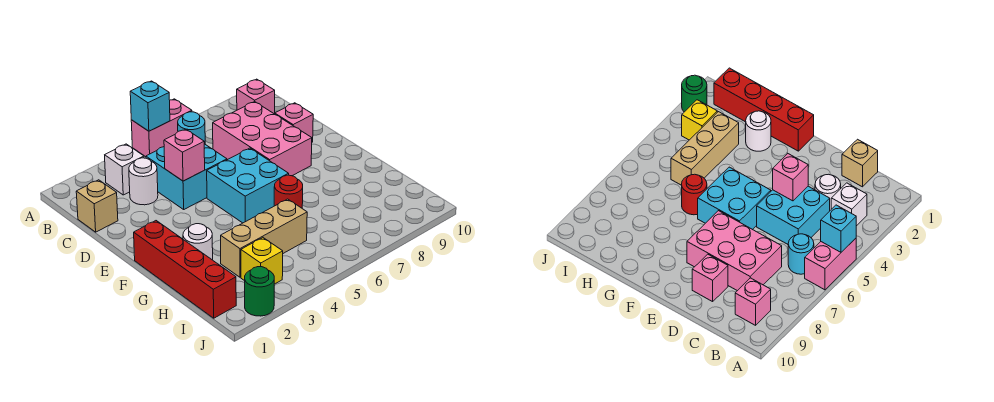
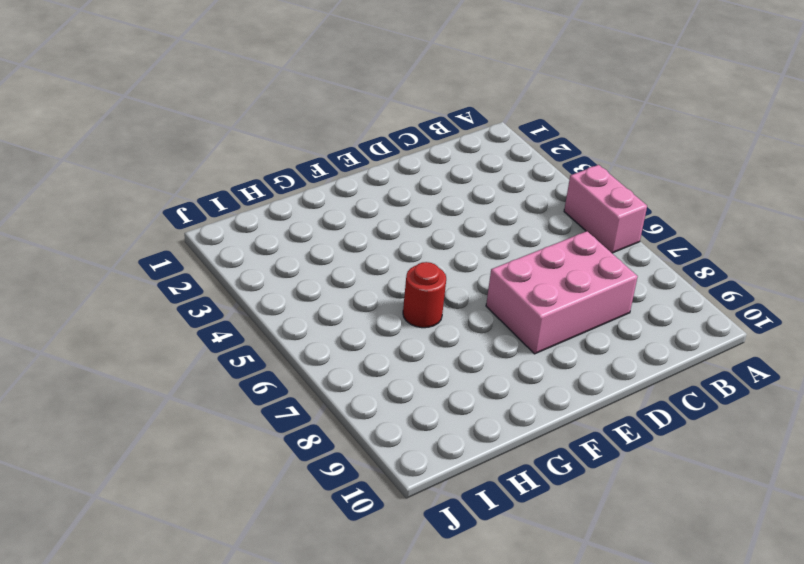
none -> white 1x1 brick [105,144,144,195]
none -> cyan 1x1 round brick [178,112,205,144]
none -> pink 1x1 brick [237,79,275,114]

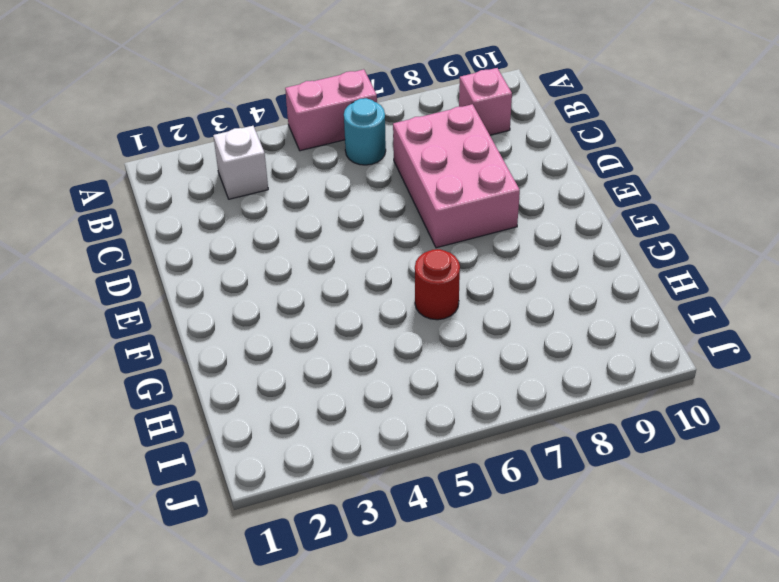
none -> tan 1x1 brick [76,180,118,232]
none -> white 1x1 round brick [129,158,158,205]
none -> cyan 2x2 brick [146,144,227,209]

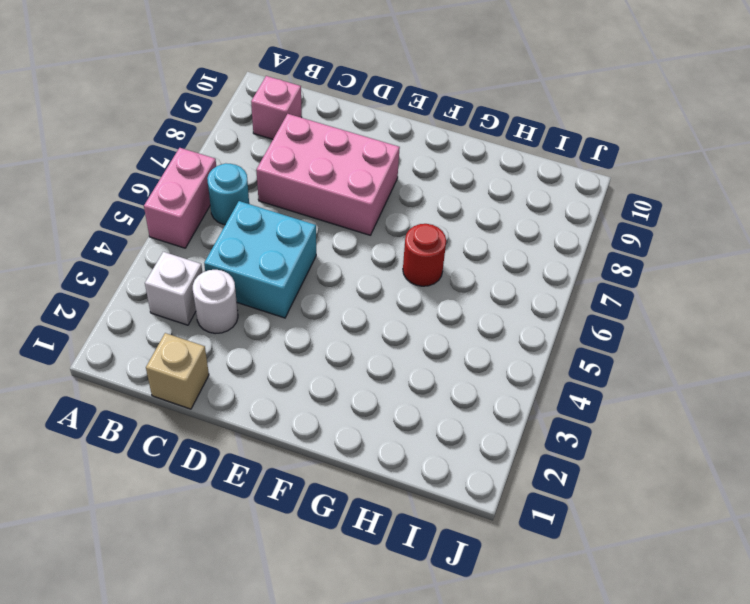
none -> pink 1x1 brick [275,103,313,142]
none -> cyan 2x2 brick [207,148,289,223]
none -> red 1x4 brick [134,221,236,318]

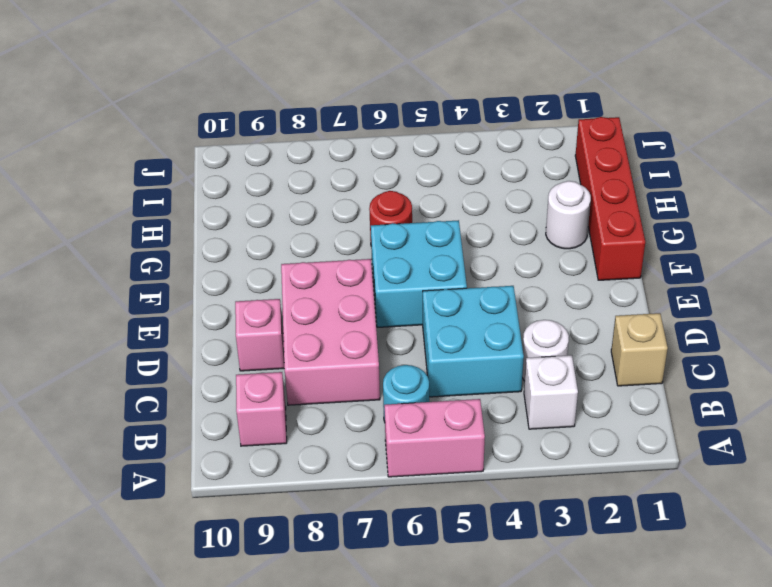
none -> tan 1x3 brick [221,199,307,277]
none -> yellow 1x1 brick [241,238,283,284]
none -> green 1x1 round brick [245,267,274,316]

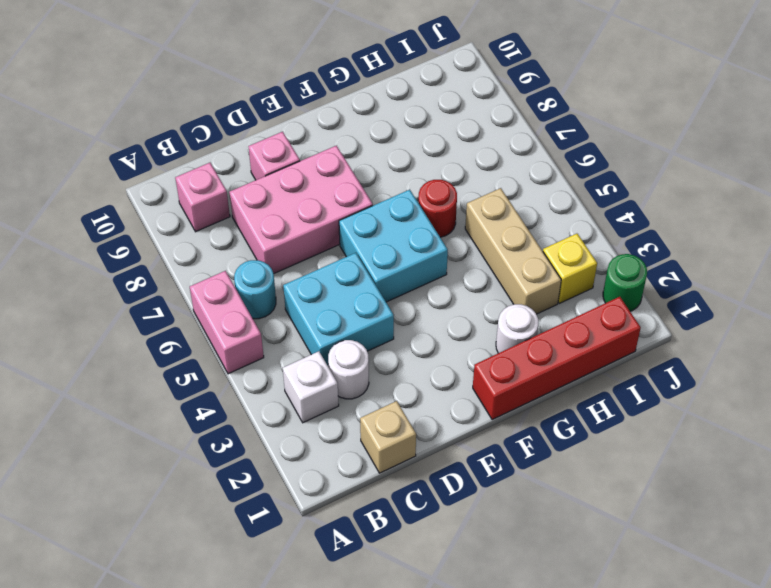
none -> cyan 1x1 brick [130,81,170,131]
none -> pink 1x1 brick [164,129,205,181]

